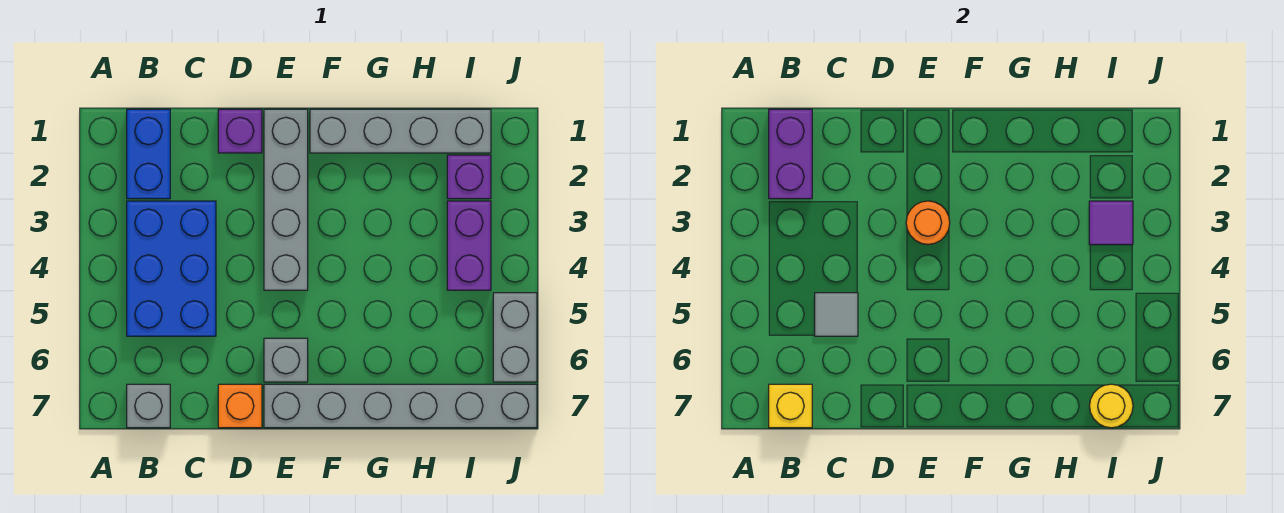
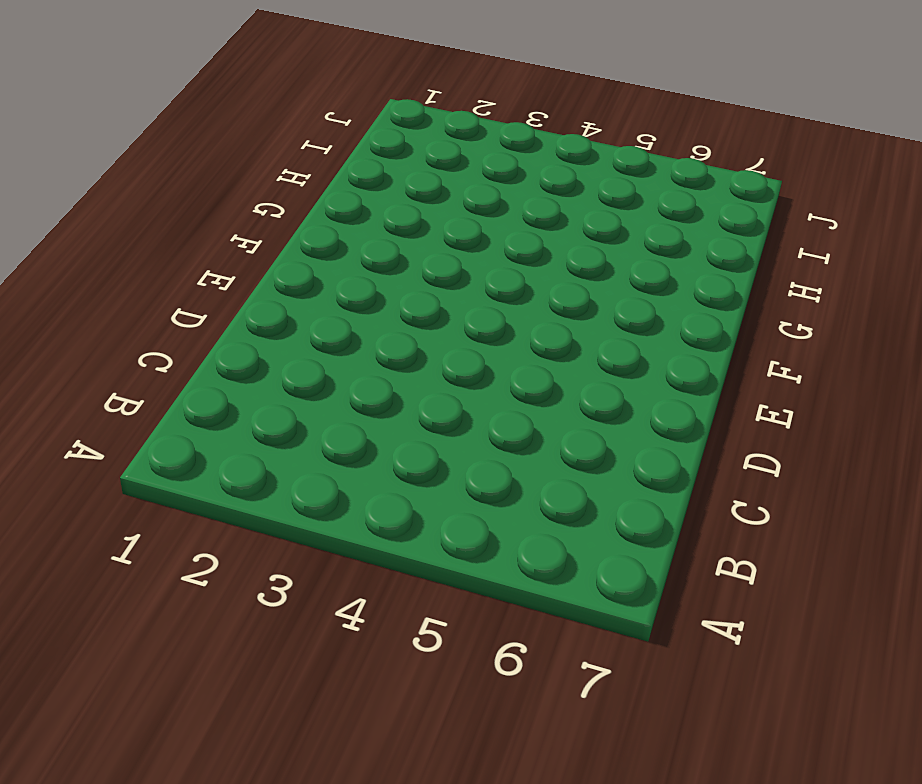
none -> blue 1x2 brick [127,109,170,199]
none -> blue 2x3 brick [127,201,216,336]
none -> grey 1x1 brick [127,384,170,428]

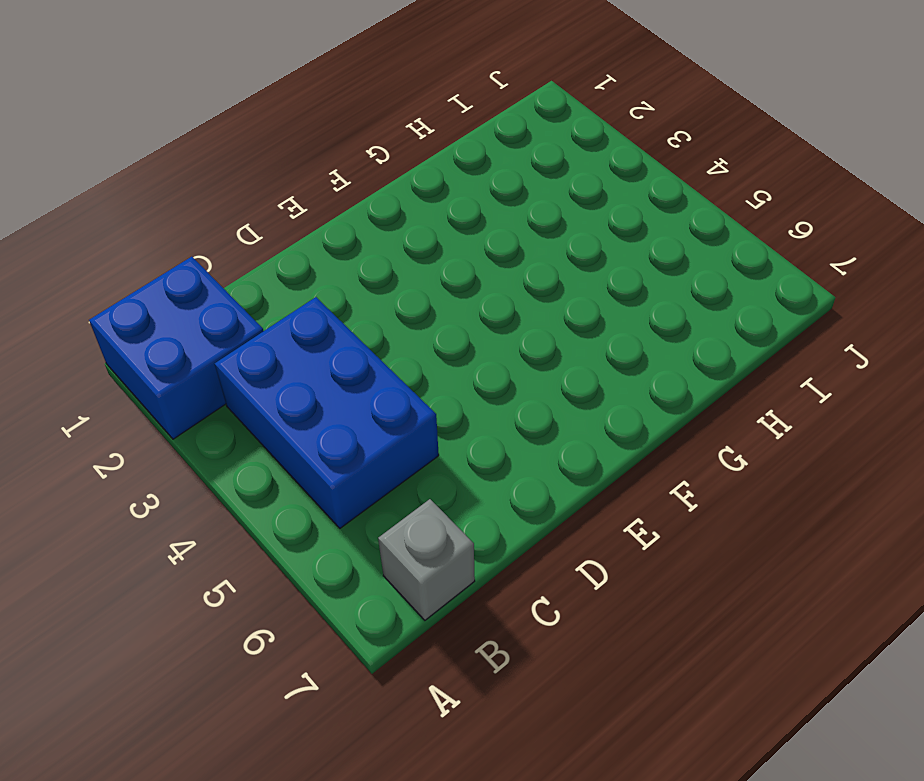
blue 2x2 brick [89,257,263,439] -> blue 1x2 brick [127,109,170,199]
none -> purple 1x1 brick [218,109,262,153]
none -> orange 1x1 brick [218,384,262,428]
none -> grey 1x4 brick [264,109,308,290]

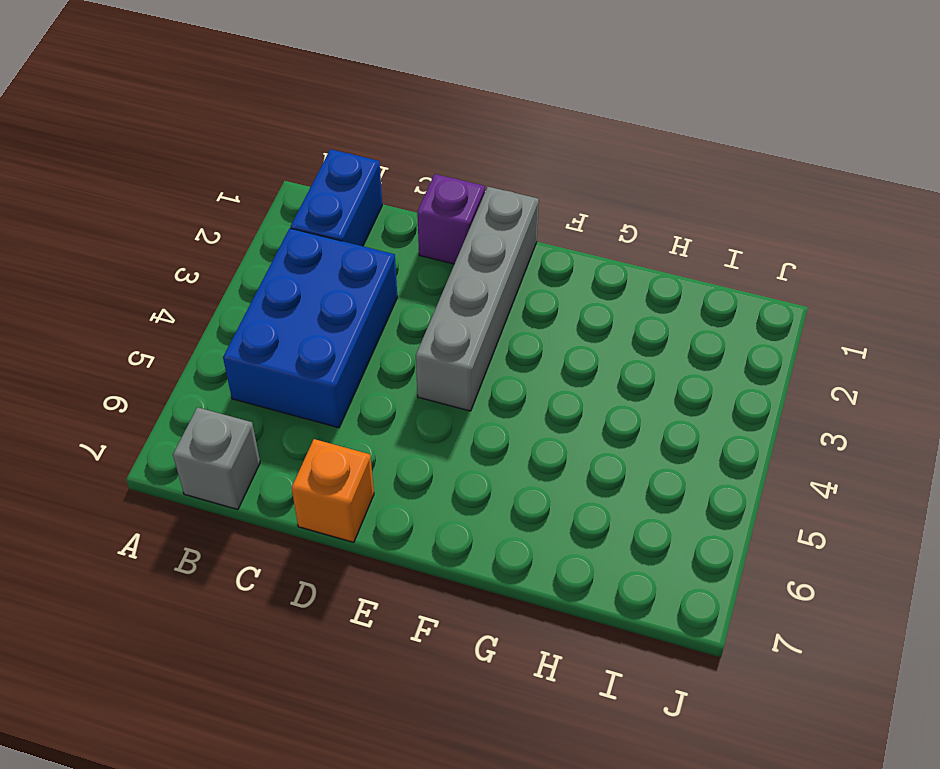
none -> grey 1x1 brick [264,338,308,382]
none -> grey 1x6 brick [264,384,537,428]
none -> grey 1x4 brick [310,109,491,153]

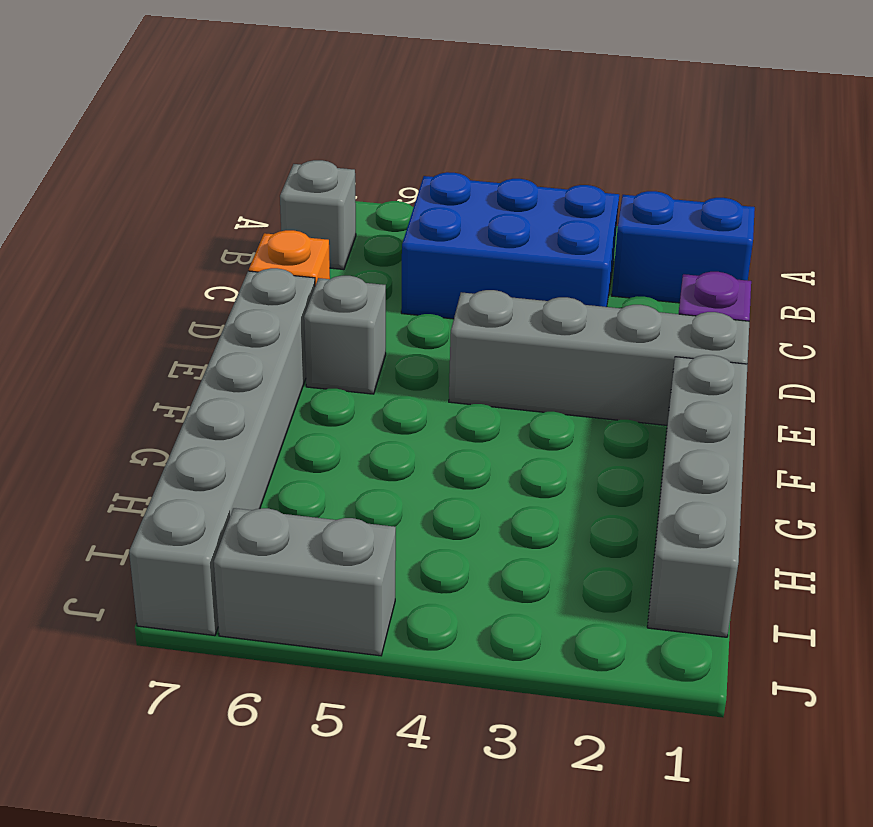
none -> purple 1x1 brick [447,155,491,199]
none -> purple 1x2 brick [447,201,491,290]
none -> purple 1x2 brick [769,109,812,199]

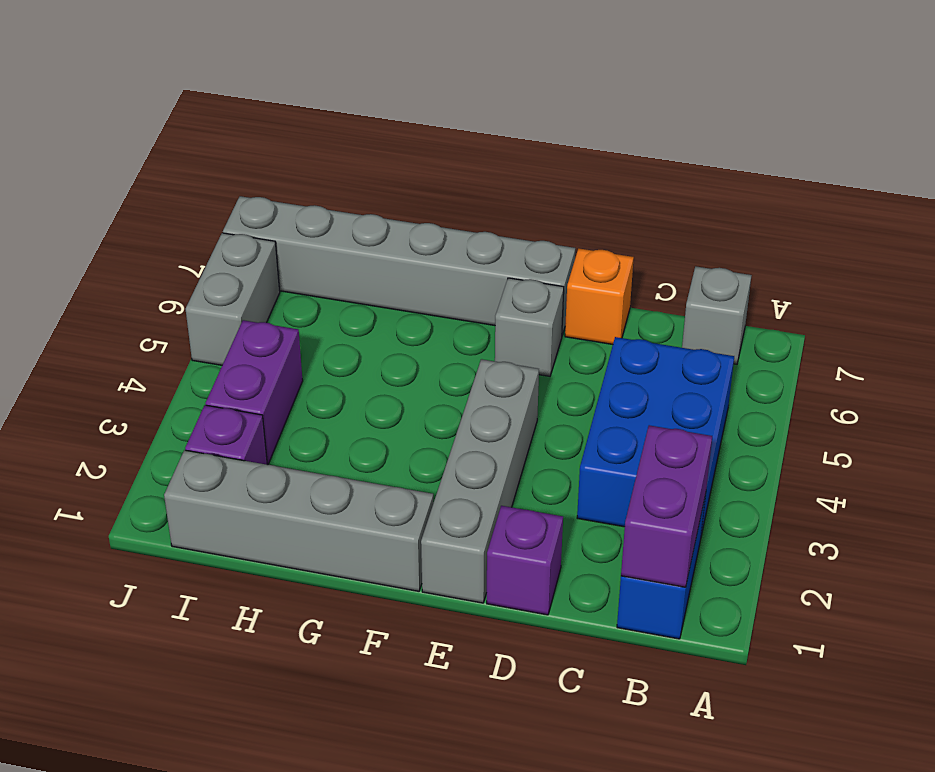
none -> yellow 1x1 brick [769,384,812,428]
none -> grey 1x1 tile [815,293,858,336]
none -> orange 1x1 round brick [906,201,950,244]

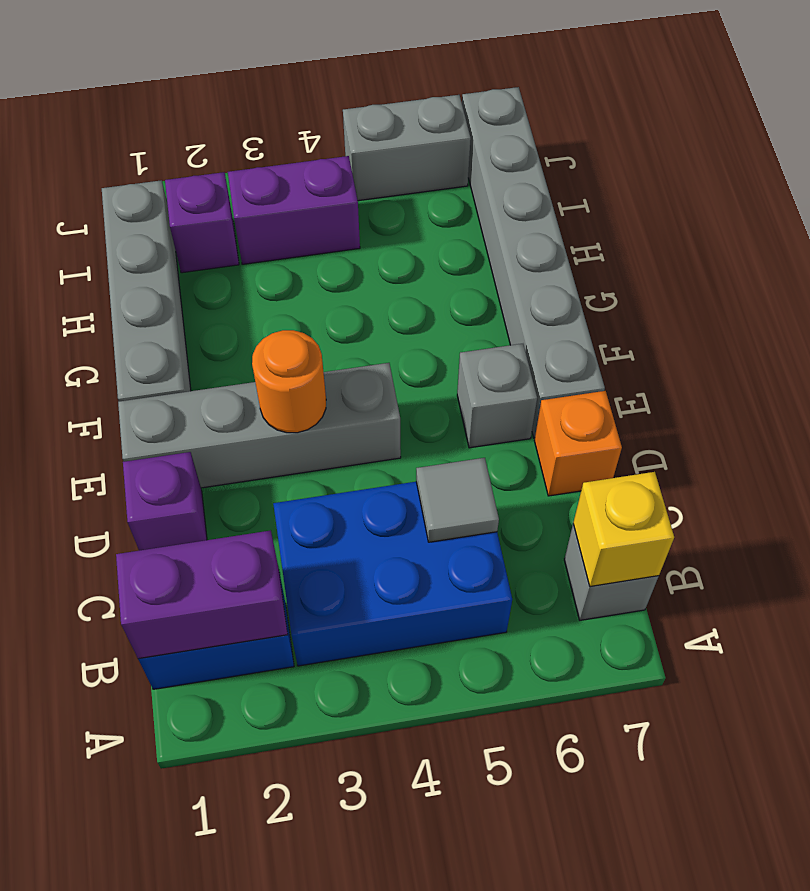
none -> purple 1x1 tile [1089,201,1133,245]
none -> yellow 1x1 round brick [1090,384,1133,428]

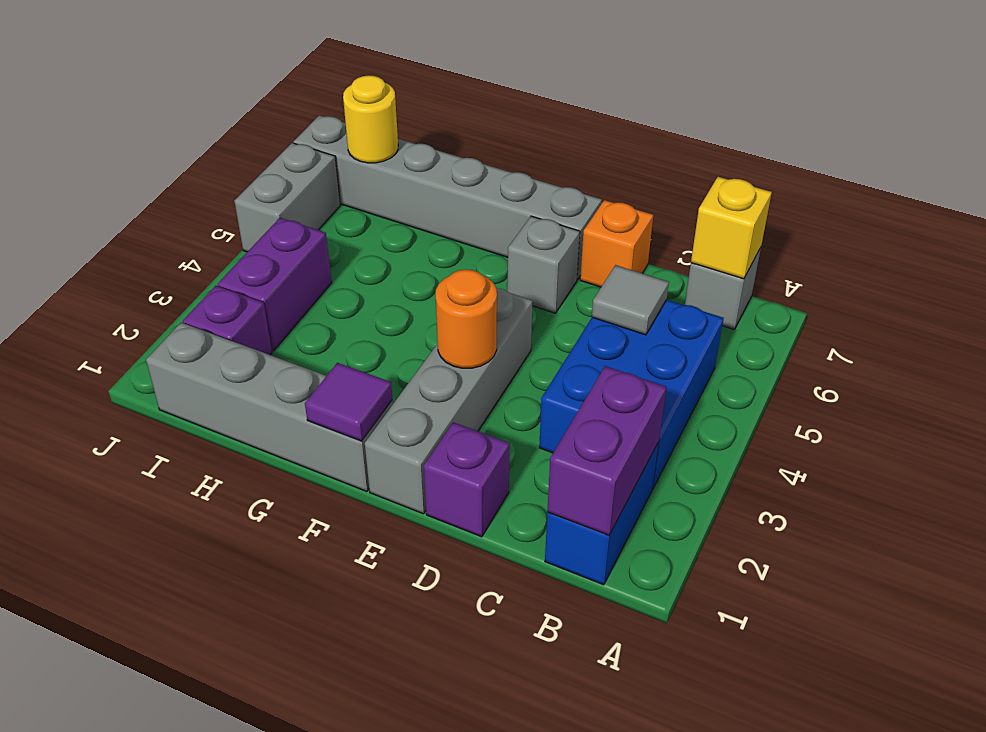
purple 1x1 tile [305,363,393,441] -> purple 1x1 tile moved to [1089,201,1133,245]

